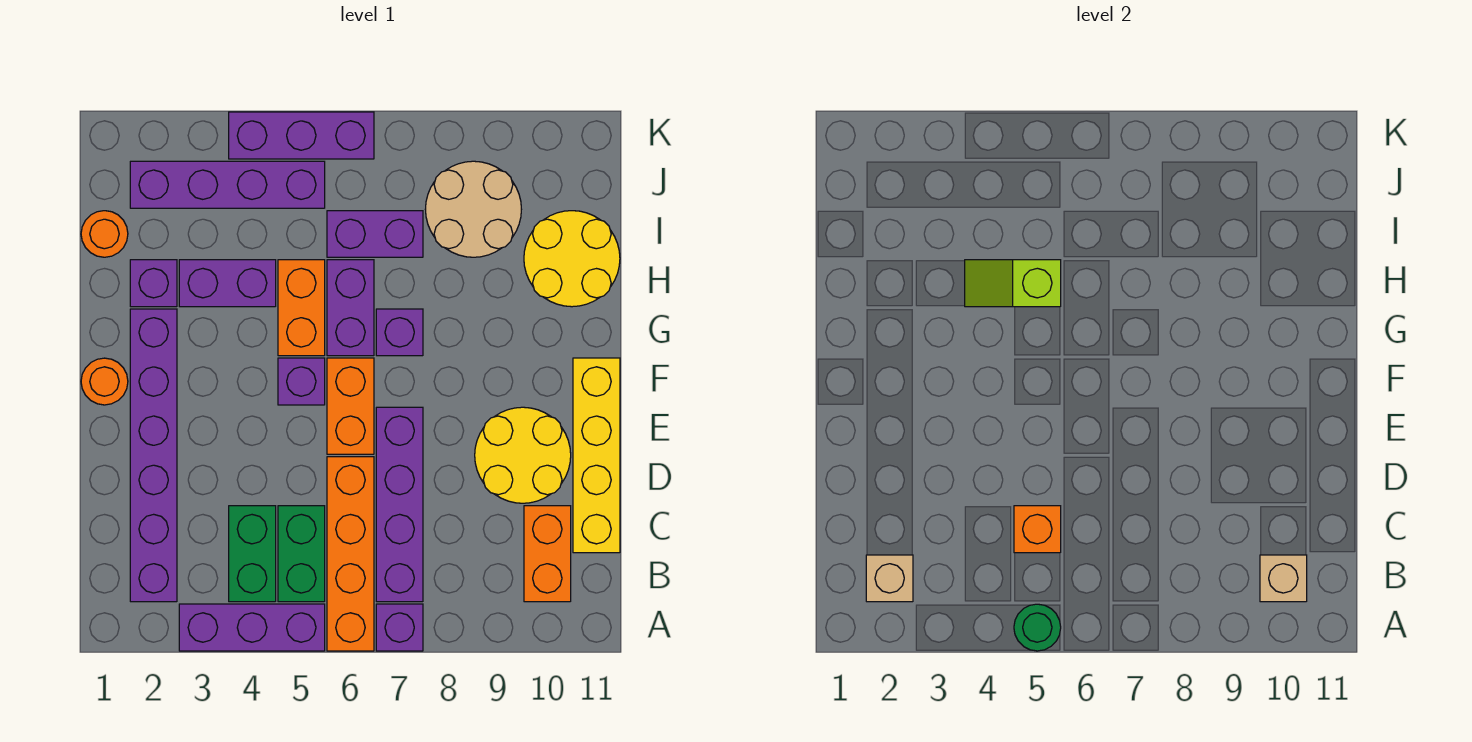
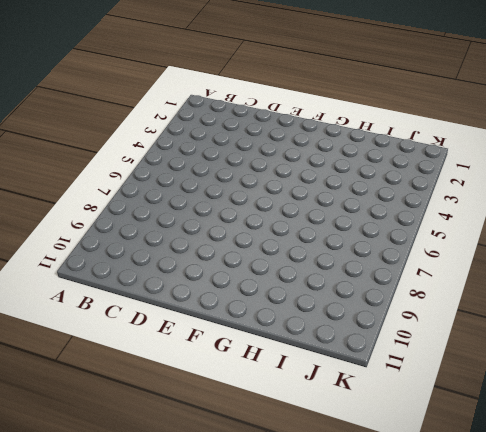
none -> purple 1x3 brick [179,604,325,651]
none -> orange 1x4 brick [327,457,374,651]
none -> purple 1x1 brick [376,604,423,651]

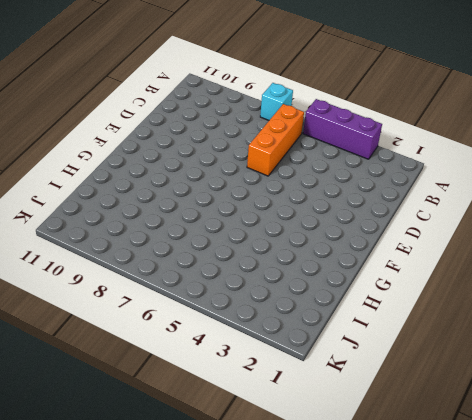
cyan 1x1 brick [260,83,293,120] -> purple 1x1 brick [376,604,423,651]
orange 1x3 brick [247,104,304,176] -> orange 1x4 brick [327,457,374,651]
none -> purple 1x6 brick [130,309,177,602]
none -> green 1x2 brick [229,506,276,602]
none -> green 1x2 brick [278,506,325,602]

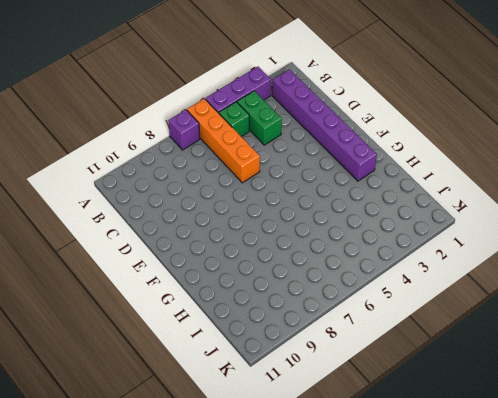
green 1x1 brick [219,102,249,137] -> green 1x2 brick [278,506,325,602]
none -> purple 1x4 brick [376,407,423,602]
none -> orange 1x2 brick [524,506,571,602]
none -> yellow 1x4 brick [573,358,620,553]

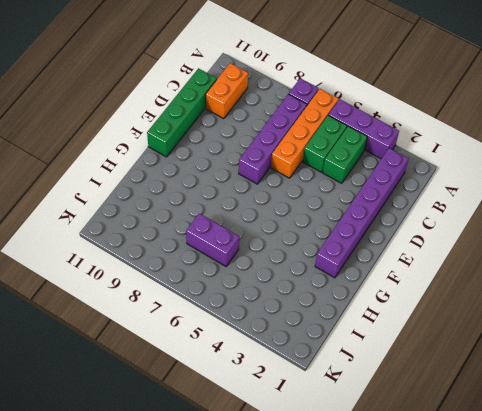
green 1x4 brick [147,68,217,157] -> yellow 1x4 brick [573,358,620,553]
none -> yellow 2x2 round brick [475,407,571,503]
none -> orange 1x2 brick [327,358,374,454]
none -> orange 1x1 round brick [81,358,128,405]

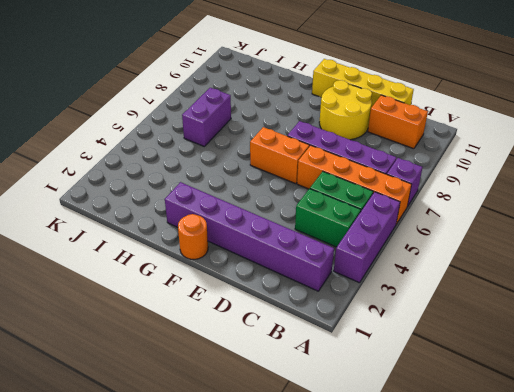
none -> purple 1x1 brick [278,358,325,405]
none -> orange 1x2 brick [278,260,325,356]
none -> purple 1x2 brick [327,260,374,356]

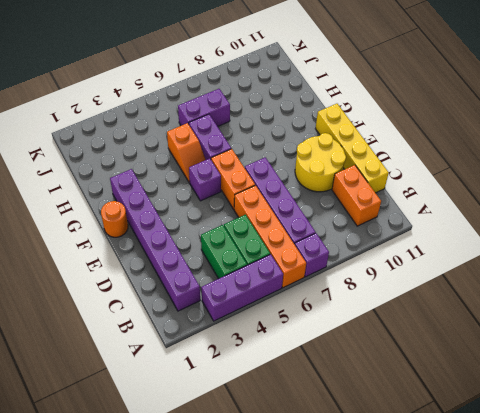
orange 1x2 slope [167,123,206,182] -> orange 1x2 brick [278,260,325,356]
none -> purple 1x1 brick [376,309,423,356]
none -> purple 1x1 brick [130,260,177,307]
none -> purple 1x2 brick [179,260,276,307]

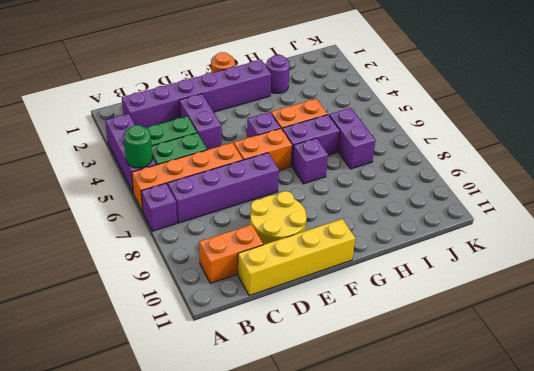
purple 1x2 brick [179,94,222,150] -> purple 1x2 brick moved to [179,260,276,307]
purple 1x1 round brick [266,55,290,93] -> purple 1x1 brick [130,260,177,307]
none -> yellow 2x2 round brick [524,211,620,307]
none -> orange 1x1 round brick [81,211,128,257]
none -> tan 2x2 round brick [425,161,521,257]

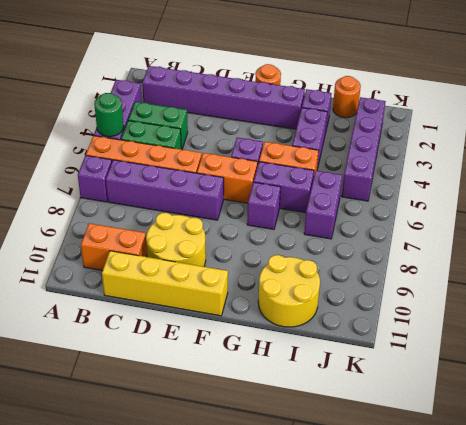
none -> tan 2x2 round brick [425,161,521,257]
none -> purple 1x3 brick [229,112,374,159]
none -> tan 1x1 brick [866,555,913,602]

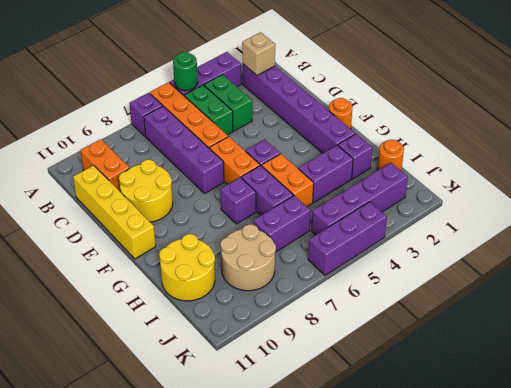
none -> tan 1x1 brick [1260,555,1307,602]
none -> orange 1x1 brick [1014,506,1061,553]
none -> lime 1x2 slope [965,260,1061,307]

